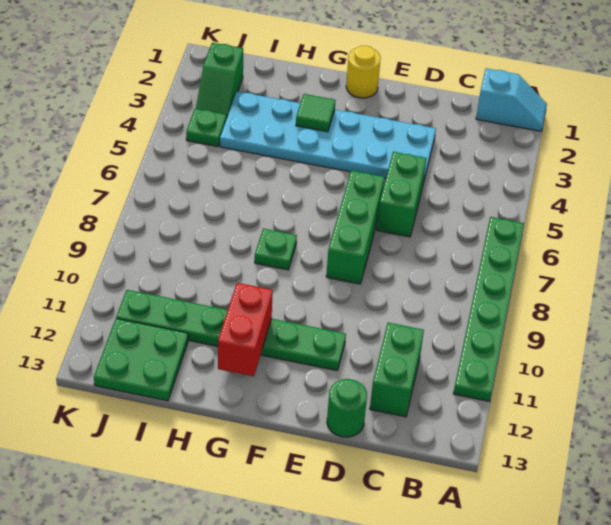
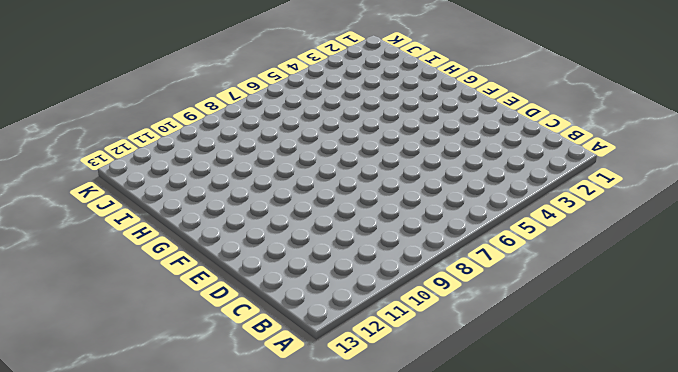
none -> cyan 1x2 slope [476,68,547,131]
none -> green 1x6 plate [453,217,524,401]
none -> green 1x2 brick [370,323,424,417]

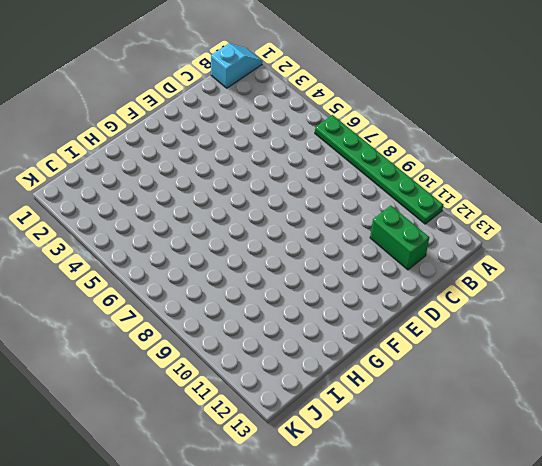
none -> cyan 2x6 plate [220,91,436,183]
none -> green 1x2 brick [377,152,426,237]
none -> green 1x1 round brick [327,379,367,437]

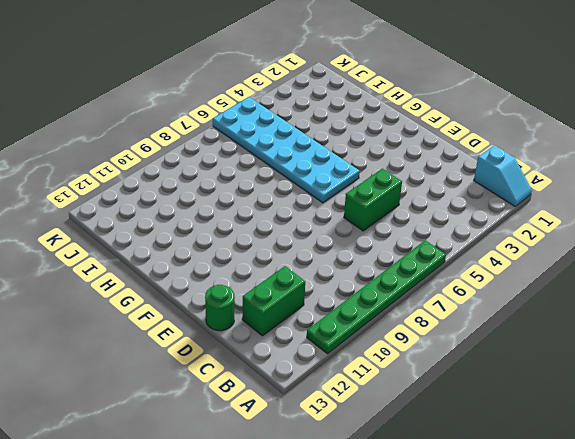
cyan 2x6 plate [213,97,360,203] -> cyan 2x6 plate moved to [220,91,436,183]
none -> green 1x3 brick [326,170,384,284]
none -> green 1x6 plate [116,290,346,371]
none -> yellow 1x1 round brick [346,46,381,98]

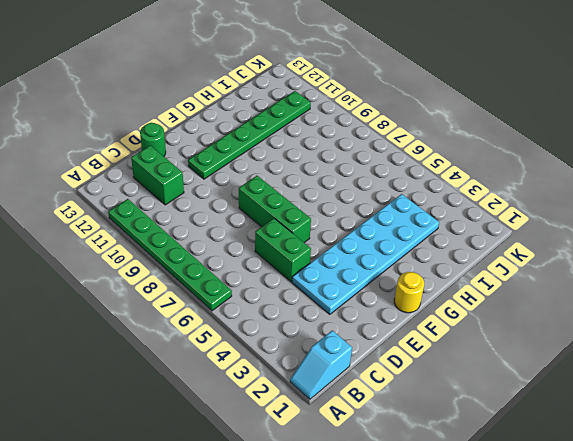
none -> green 1x1 plate [255,229,297,270]
none -> green 2x2 plate [94,318,188,401]
none -> green 1x2 slope [196,43,243,117]

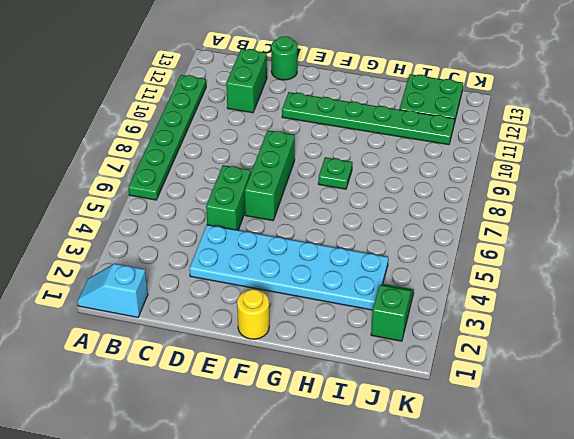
none -> green 1x1 plate [186,109,227,147]
none -> green 1x1 tile [296,94,335,132]
none -> red 1x2 brick [218,283,273,376]

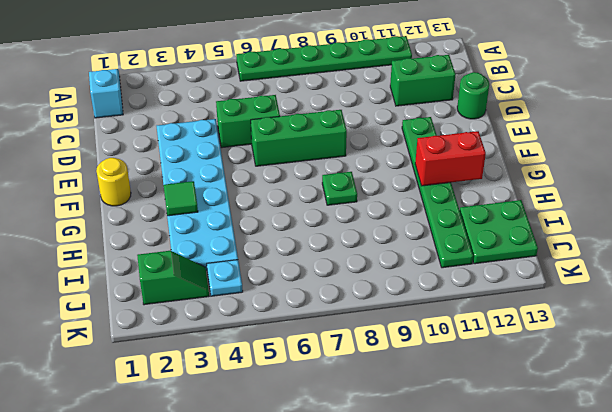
cyan 1x1 plate [207,260,243,296] -> green 1x1 plate [186,109,227,147]

